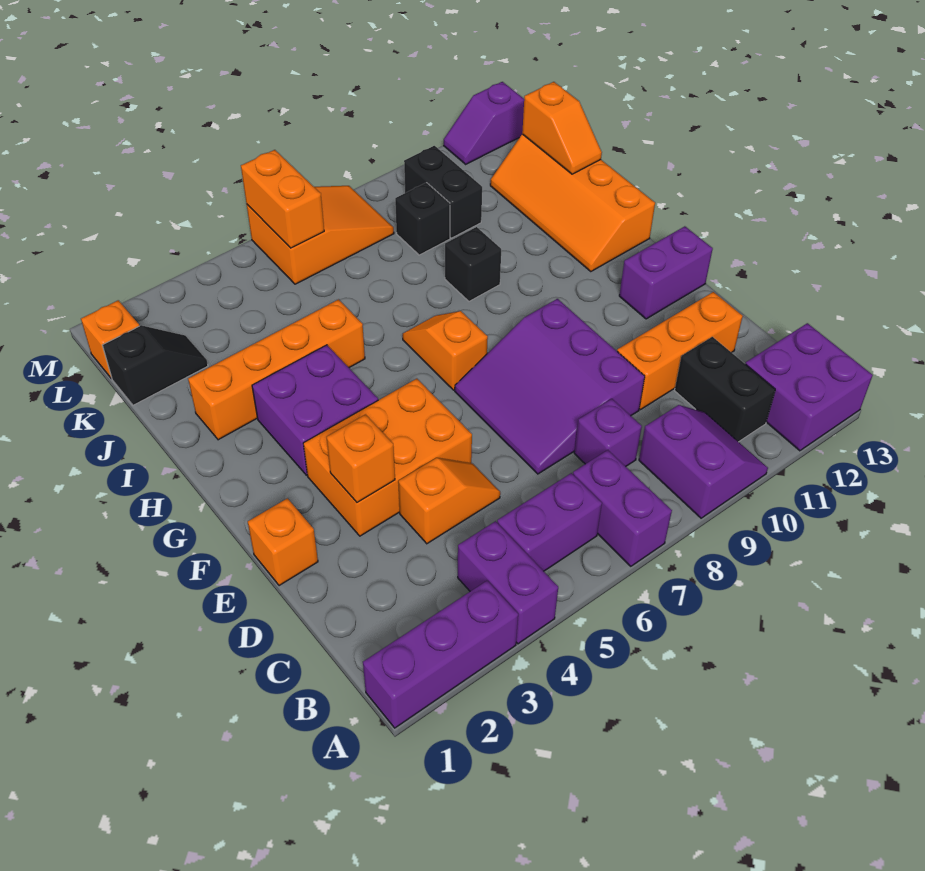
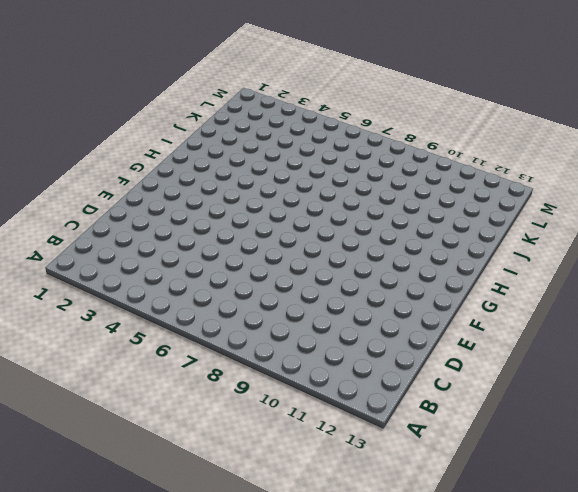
none -> purple 1x3 brick [363,580,518,728]
none -> purple 1x2 brick [458,521,558,644]
none -> purple 1x2 brick [573,450,672,566]

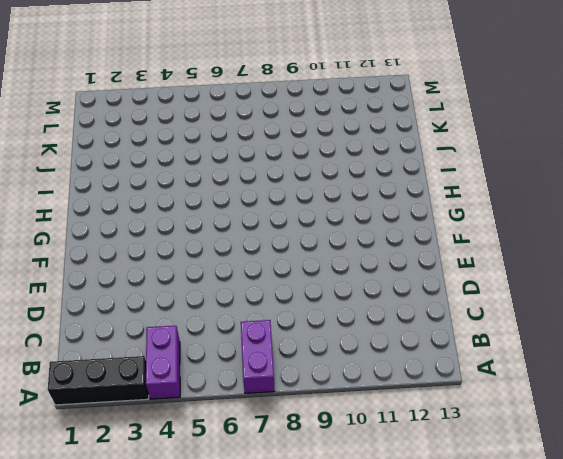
black 1x3 brick [48,356,149,405] -> purple 1x3 brick [363,580,518,728]
none -> purple 2x2 slope [639,405,768,518]
none -> purple 2x2 brick [745,323,873,451]
none -> purple 1x2 brick [497,473,602,571]

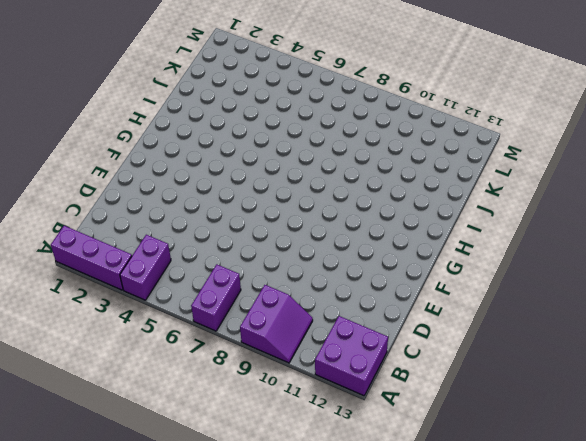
none -> purple 1x2 brick [497,473,602,571]
none -> black 1x2 brick [675,337,775,442]
none -> purple 1x1 brick [574,399,642,466]

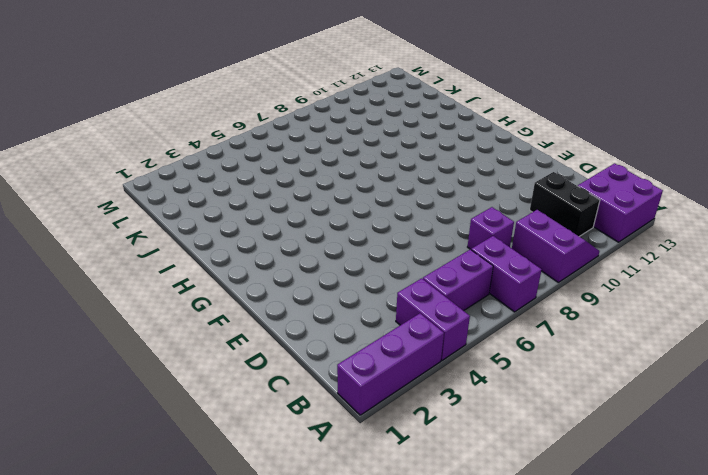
none -> orange 1x2 slope [398,458,500,544]
none -> purple 3x3 slope [455,299,645,474]
none -> orange 1x3 brick [617,292,743,410]

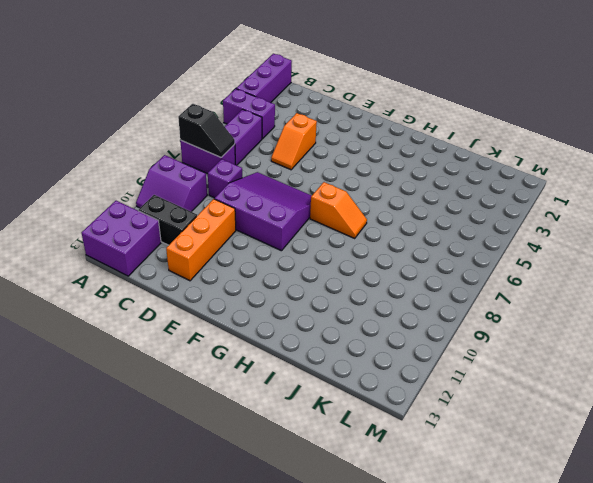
black 1x2 slope [178,104,235,157] -> black 1x2 slope turned to [102,325,208,405]
none -> orange 1x1 brick [248,498,318,586]
none -> orange 2x3 brick [303,379,472,536]
none -> purple 1x2 brick [619,226,713,319]

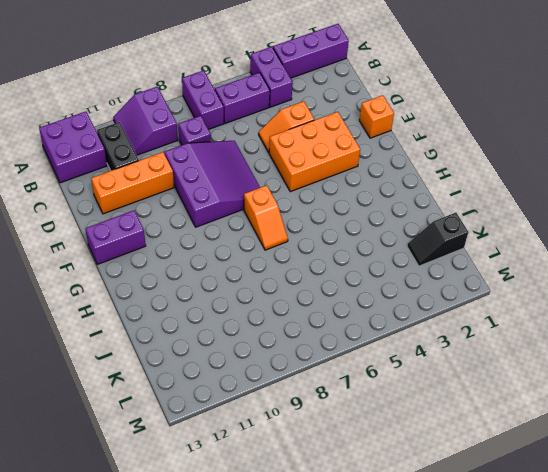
none -> purple 2x2 brick [252,345,378,475]
none -> orange 2x4 slope [490,134,655,272]
none -> orange 1x4 brick [188,300,365,440]

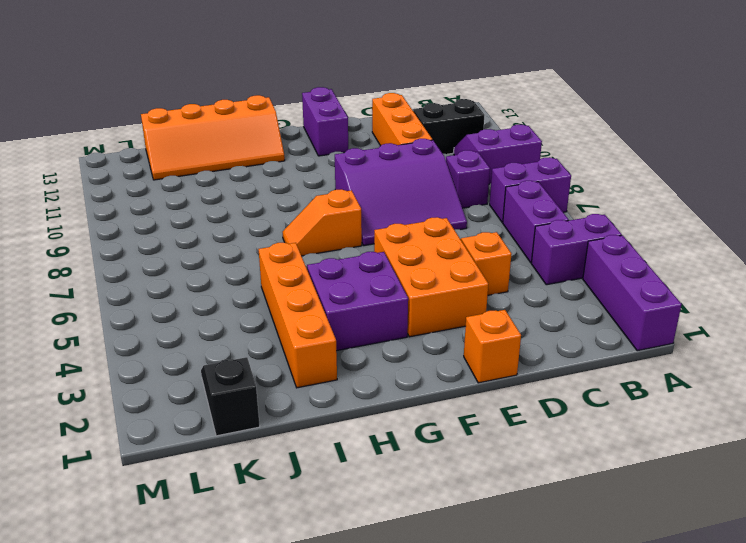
none -> purple 2x2 brick [745,323,873,451]
none -> black 1x1 brick [445,227,501,301]
none -> black 1x1 brick [395,183,450,255]

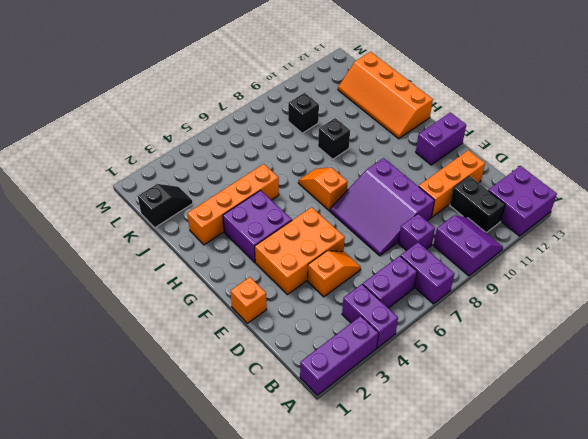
none -> black 1x2 brick [404,146,482,238]
none -> orange 1x1 brick [81,300,139,379]
none -> orange 2x3 slope [247,186,394,284]

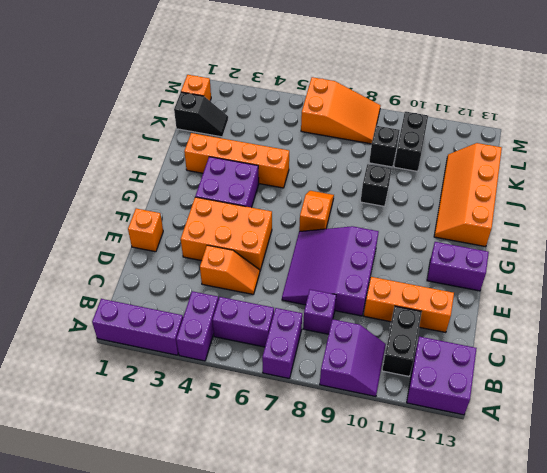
none -> purple 1x2 slope [444,82,524,164]
none -> orange 1x1 brick [327,415,395,503]
none -> orange 1x2 slope [522,82,602,174]

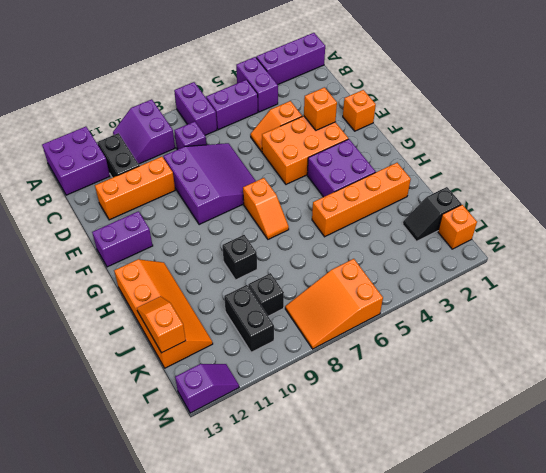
none -> orange 1x2 brick [241,150,324,248]

